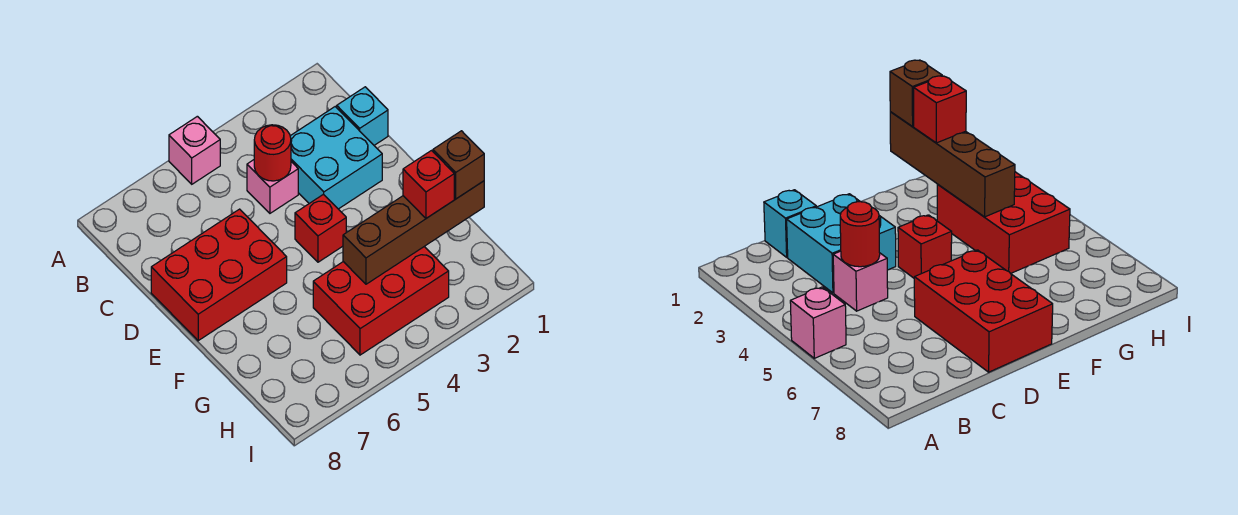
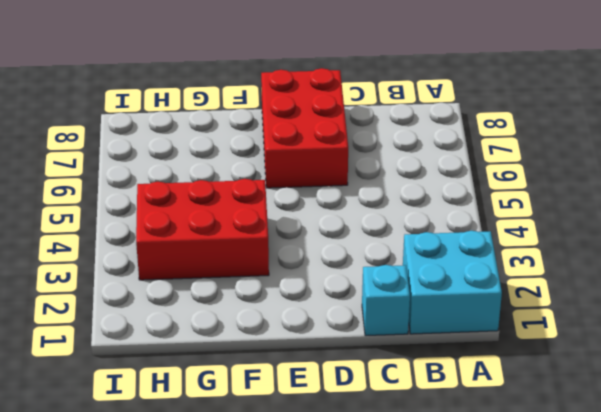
cyan 2x2 brick [403,231,502,334] -> cyan 2x2 brick moved to [290,107,382,209]
red 2x3 brick [136,179,269,280] -> red 2x3 brick turned to [313,247,449,355]
none -> pink 1x1 brick [169,116,220,184]
none -> pink 1x1 brick [247,160,298,213]

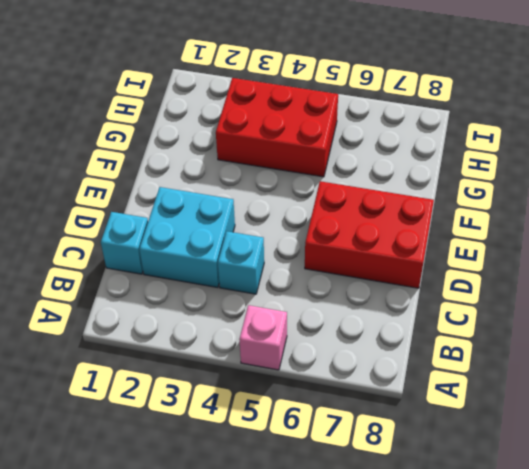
cyan 1x1 brick [218,231,264,294] -> pink 1x1 brick [247,160,298,213]
none -> red 1x1 brick [295,194,346,262]
none -> red 1x1 round brick [254,125,291,181]

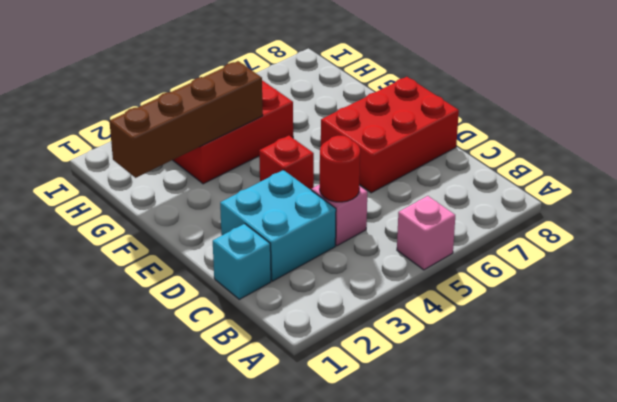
none -> brown 1x1 brick [433,131,484,199]
none -> red 1x1 brick [403,151,454,218]

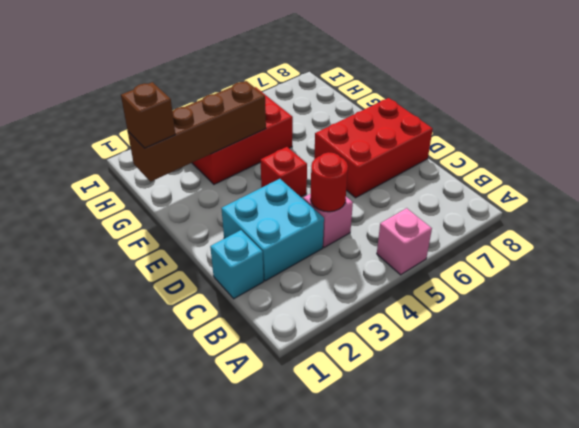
none -> red 1x1 brick [403,151,454,218]

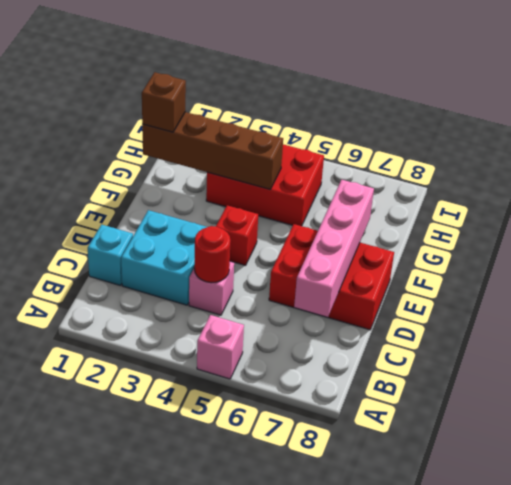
pink 1x4 brick [294,180,374,317] -> none
none -> red 1x1 brick [403,151,454,218]

